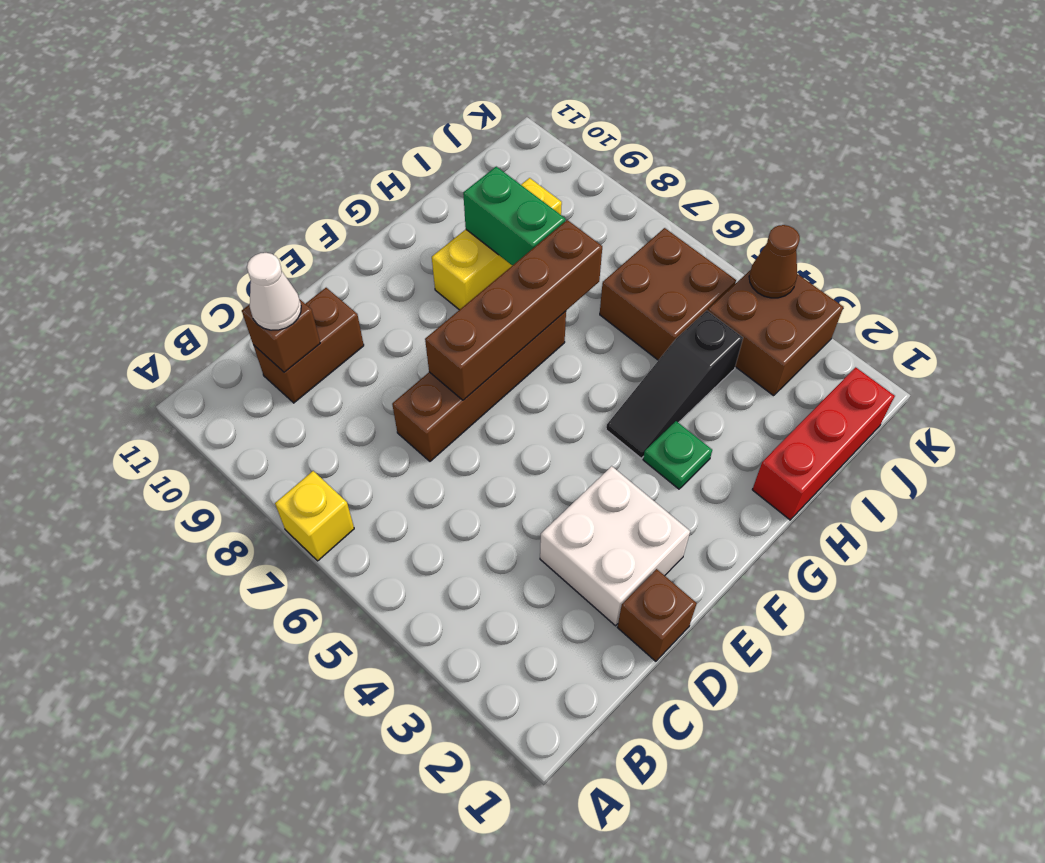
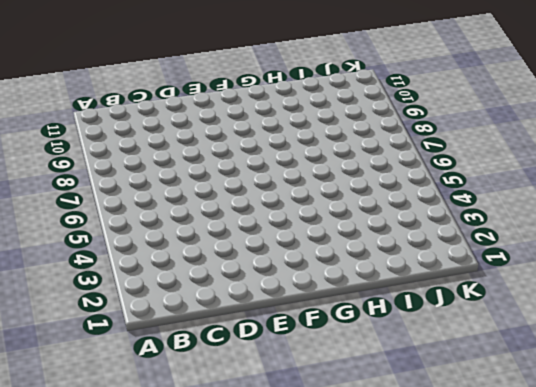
none -> yellow 1x1 brick [275,471,354,561]
none -> brown 1x2 brick [253,288,364,403]
none -> brown 1x1 brick [617,569,697,661]

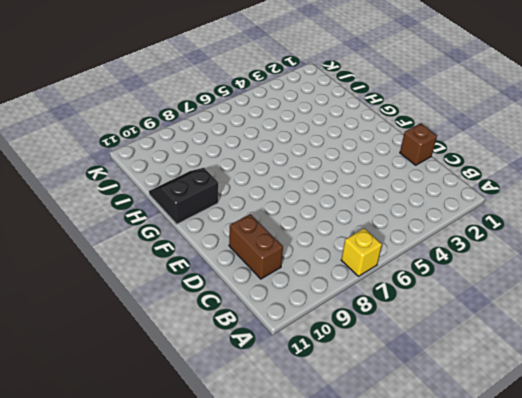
black 2x2 slope [149,168,218,224] -> none
none -> white 2x2 brick [540,466,690,626]
none -> brown 1x4 brick [392,311,566,461]
none -> green 1x1 plate [643,421,712,489]

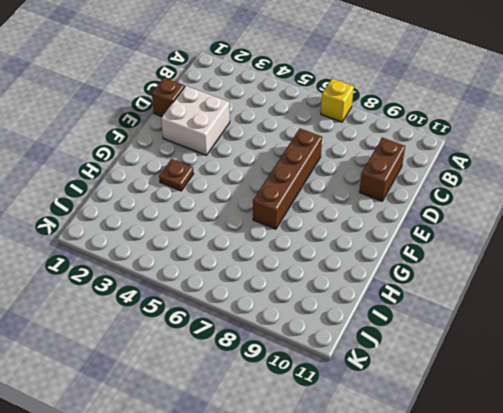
brown 1x1 plate [159,159,194,191] -> green 1x1 plate [643,421,712,489]
none -> black 1x3 slope [606,311,743,458]
none -> yellow 1x3 brick [432,178,562,310]
none -> red 1x3 brick [752,367,895,520]

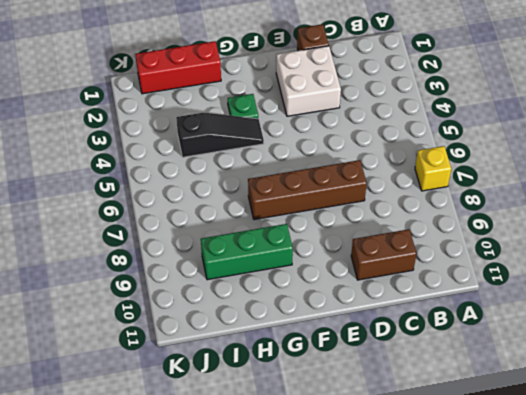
green 1x3 brick [201,224,293,280] -> yellow 1x3 brick [432,178,562,310]
none -> brown 2x2 brick [600,228,736,360]
none -> brown 2x2 brick [708,270,843,396]
none -> brown 1x1 brick [242,300,320,372]

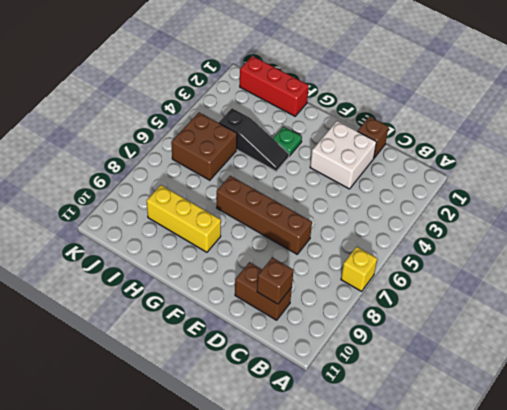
none -> brown 2x2 brick [708,270,843,396]
none -> brown 1x4 brick [425,220,602,400]
none -> green 1x2 brick [463,167,566,266]

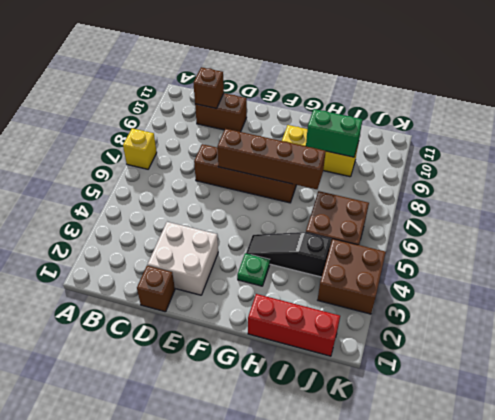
green 1x2 brick [306,109,363,157] -> green 1x2 brick turned to [463,167,566,266]
none -> brown 1x1 cone [749,225,800,298]
none -> white 1x1 cone [247,253,301,330]

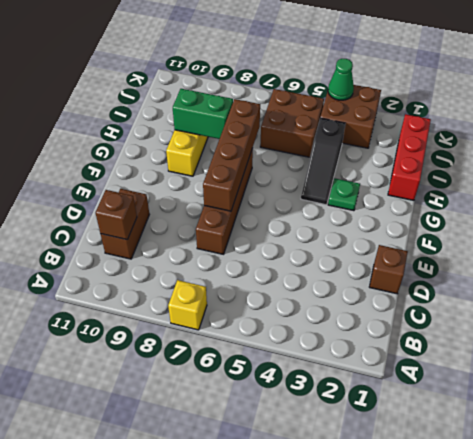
green 1x1 cone [328,59,354,100] -> brown 1x1 cone [749,225,800,298]
none -> white 2x2 brick [540,466,690,626]
none -> white 1x1 cone [247,253,301,330]

